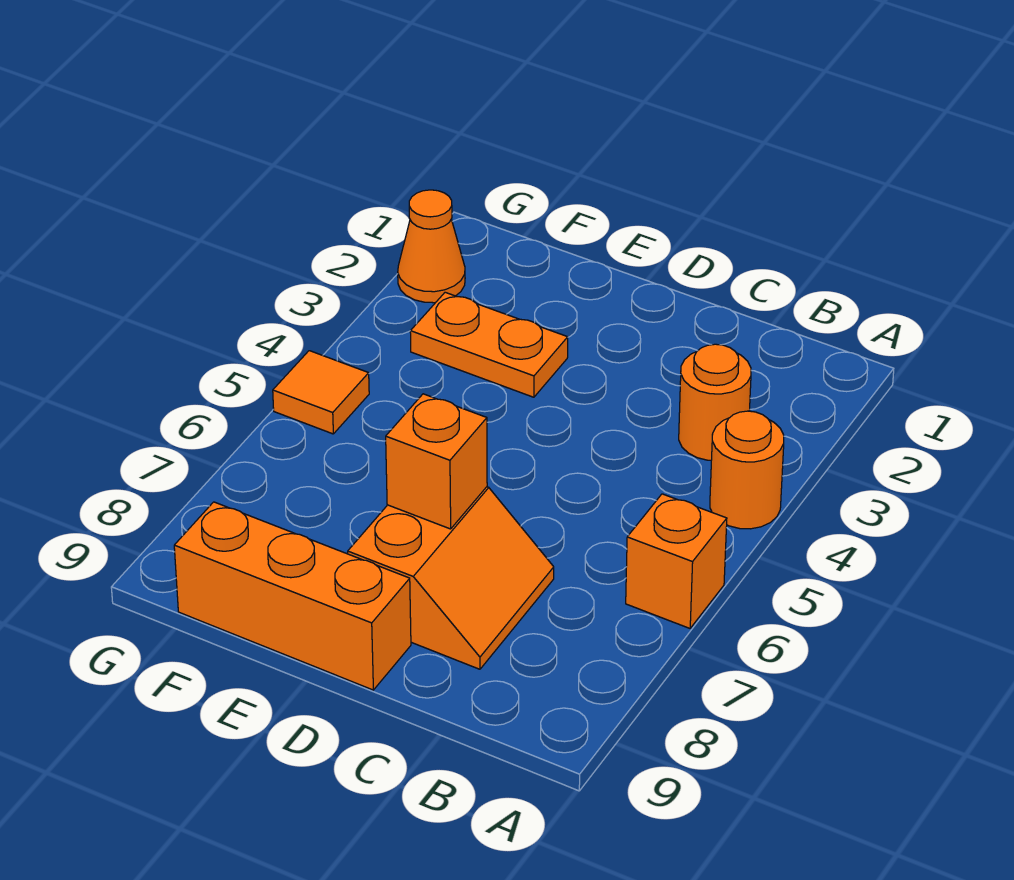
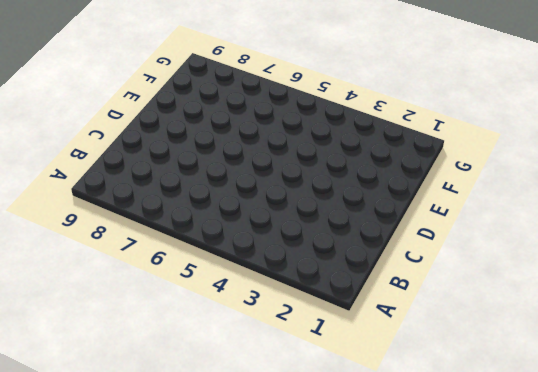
none -> orange 1x1 round brick [710,411,784,529]
none -> orange 1x1 brick [626,494,727,628]

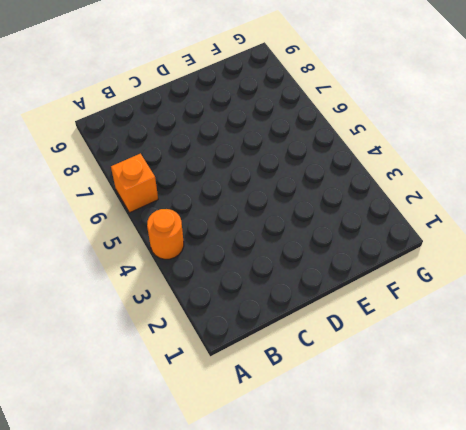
none -> orange 1x1 round brick [679,344,751,460]
none -> orange 2x2 slope [348,487,554,669]

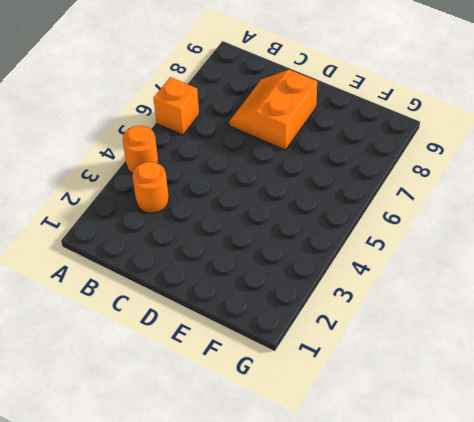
none -> orange 1x3 brick [174,502,411,690]
none -> orange 1x2 plate [410,292,568,397]

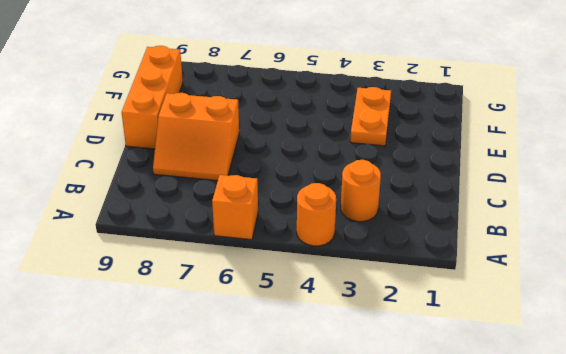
none -> orange 1x1 cone [398,190,465,303]
none -> orange 1x1 tile [273,351,369,434]

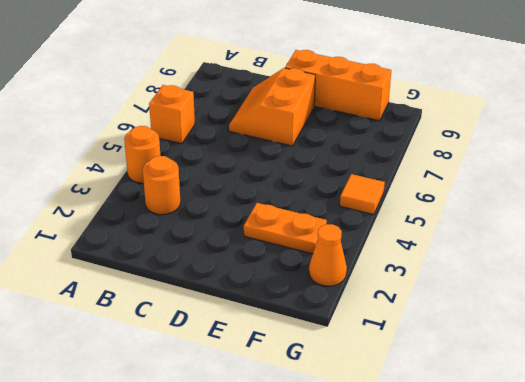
none -> orange 1x1 brick [386,394,487,529]

